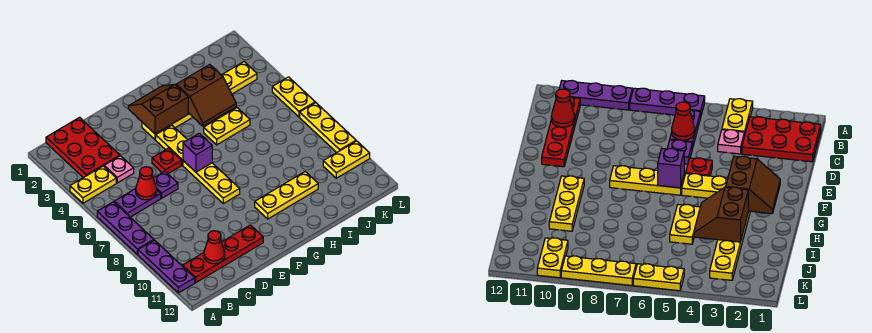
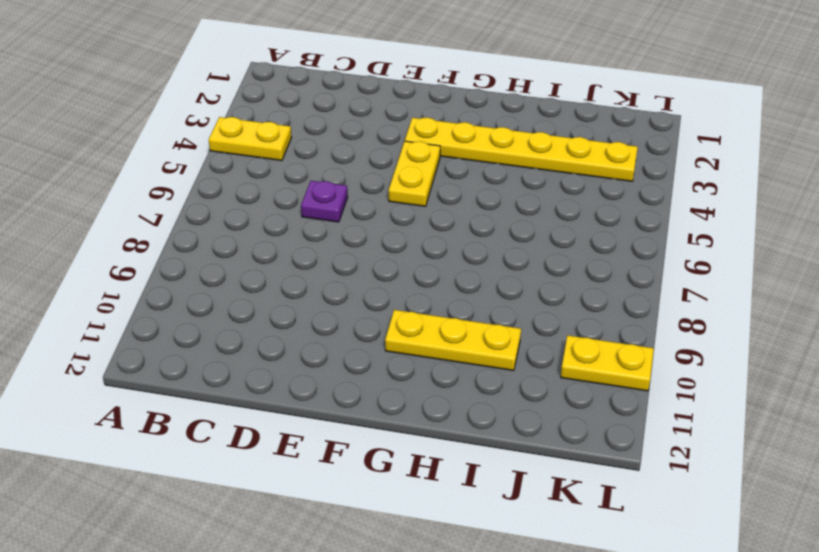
none -> purple 1x3 plate [97,202,154,255]
none -> purple 1x3 plate [138,240,195,293]
none -> red 2x3 plate [46,117,120,178]

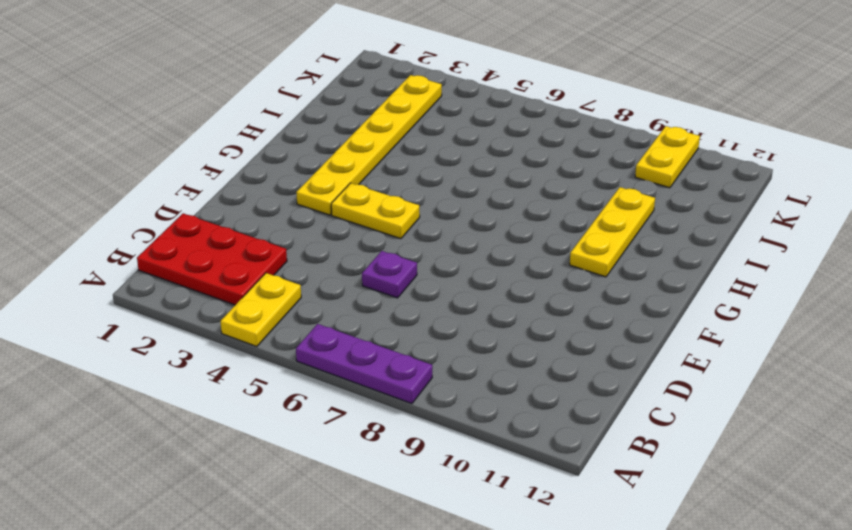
none -> purple 1x3 plate [138,240,195,293]
none -> purple 1x2 plate [114,189,161,217]
none -> red 1x4 plate [183,225,263,283]

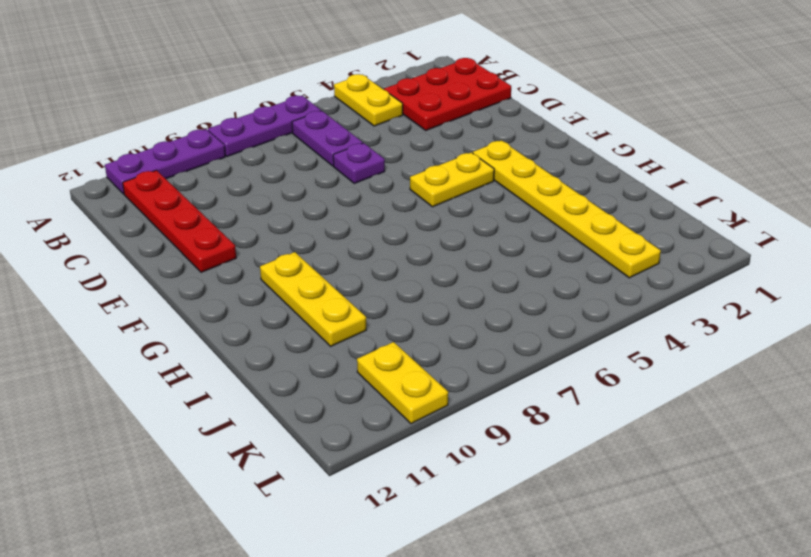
none -> pink 1x1 plate [104,156,134,183]
none -> red 1x1 plate [152,148,181,174]
none -> yellow 1x3 plate [183,161,240,203]

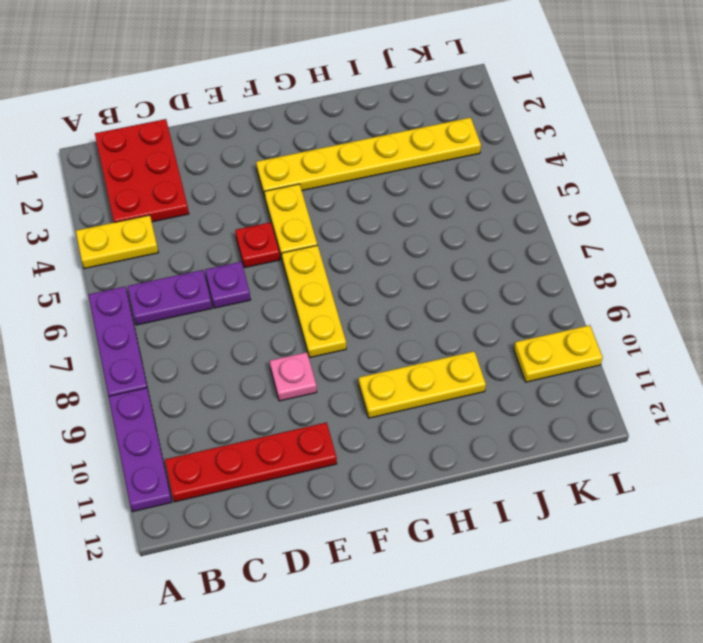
pink 1x1 plate [270,352,317,401] -> pink 1x1 plate moved to [104,156,134,183]
none -> yellow 1x2 plate [204,108,250,145]
none -> yellow 1x2 plate [272,77,315,117]
none -> yellow 1x3 plate [300,102,356,152]

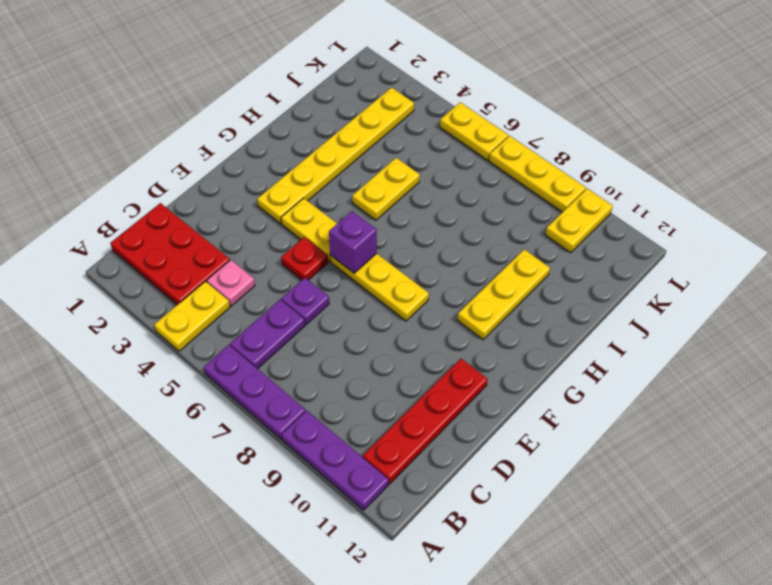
none -> red 1x1 cone [136,167,157,200]
none -> red 1x1 cone [204,231,225,264]
none -> brown 2x2 slope [128,84,188,134]

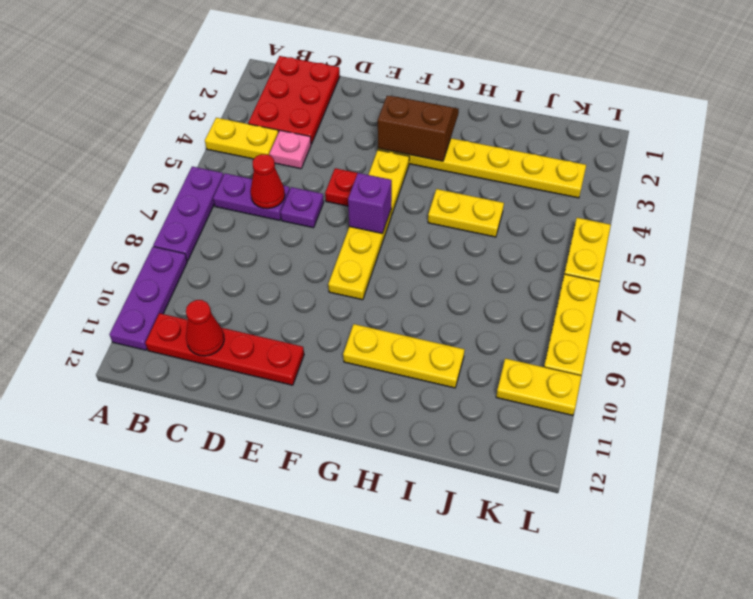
none -> brown 2x2 slope [176,64,236,126]

